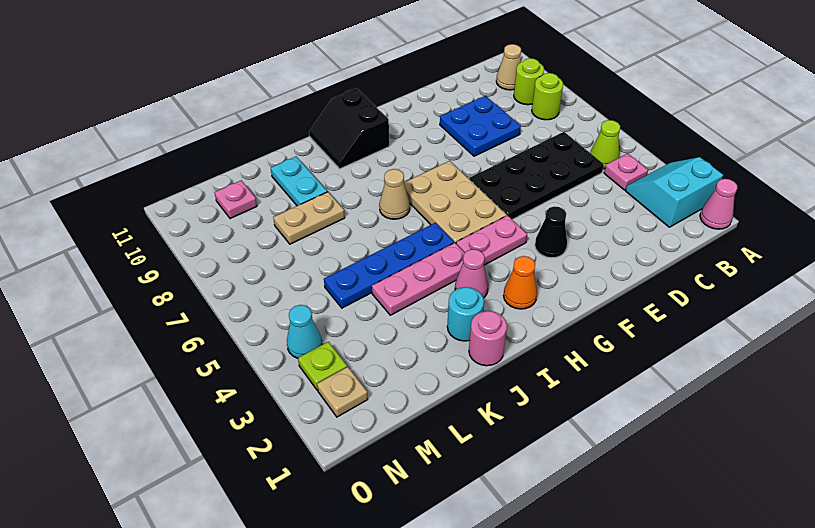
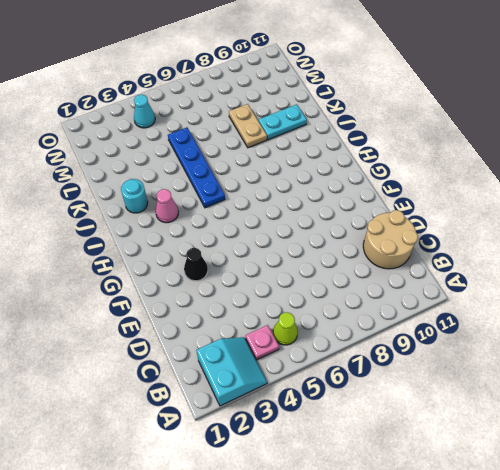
tan 2x2 round brick [363,210,418,269] -> none
none -> pink 1x1 cone [700,179,737,229]
none -> lime 1x1 round brick [532,73,563,120]
none -> lime 1x1 round brick [514,58,544,105]

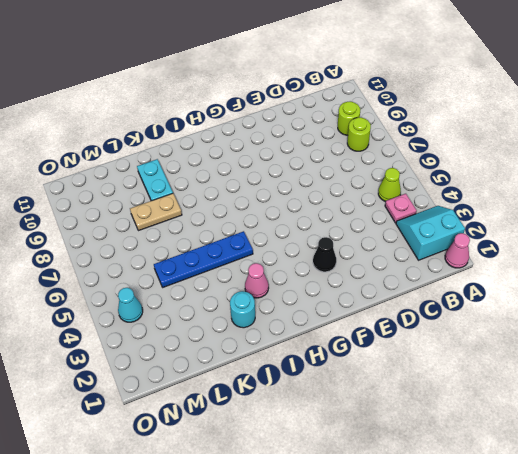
none -> tan 1x1 cone [496,44,521,90]
none -> black 2x4 plate [469,132,604,220]
none -> blue 2x2 plate [440,96,521,156]

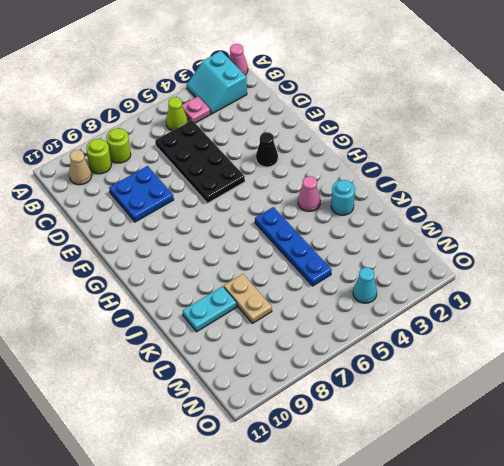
none -> pink 1x2 plate [456,215,527,265]
none -> tan 2x3 plate [404,161,506,243]
none -> orange 1x1 cone [503,256,537,309]

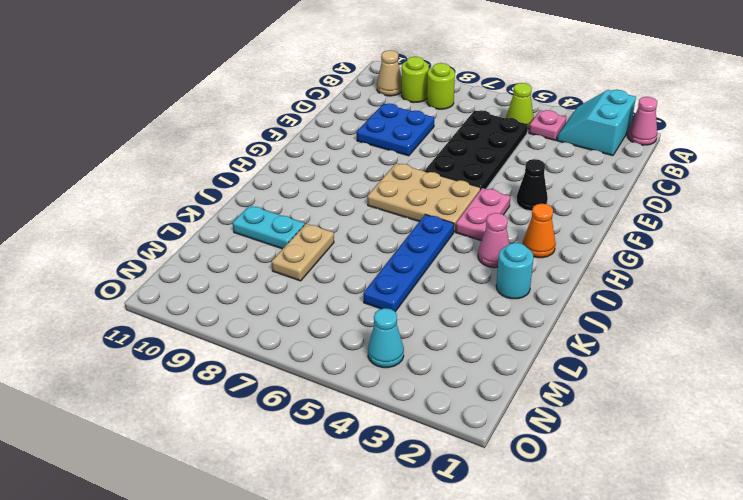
none -> black 2x2 slope [309,88,389,169]
none -> pink 1x3 plate [372,243,465,315]
none -> tan 1x1 cone [379,169,410,219]

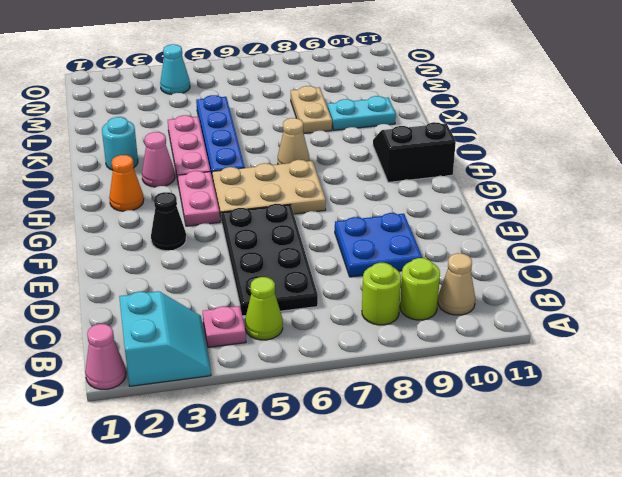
none -> pink 1x1 round brick [469,311,507,366]
none -> pink 1x1 plate [214,180,257,219]
none -> tan 1x1 plate [317,367,368,417]

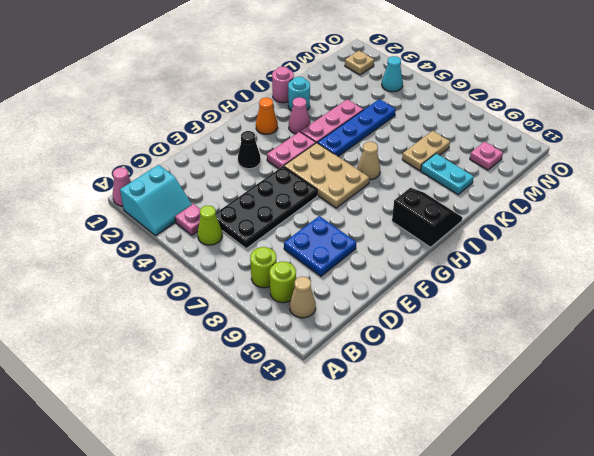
none -> lime 1x1 plate [298,342,347,390]

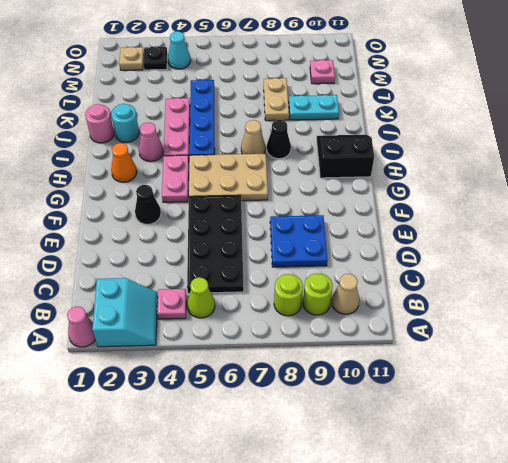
black 1x1 cone [267,120,291,159] -> none
black 1x1 plate [143,46,167,70] -> lime 1x1 plate [298,342,347,390]

